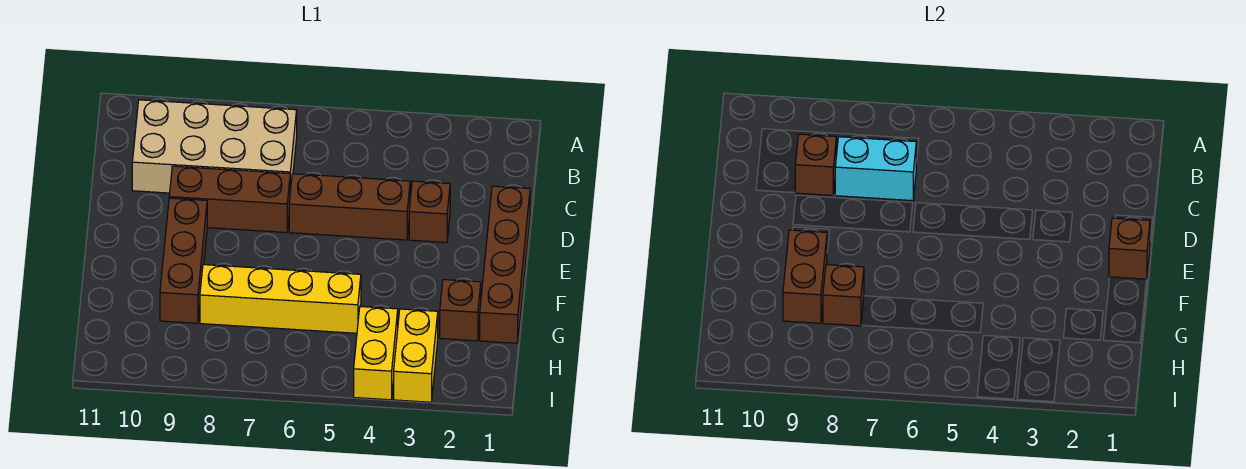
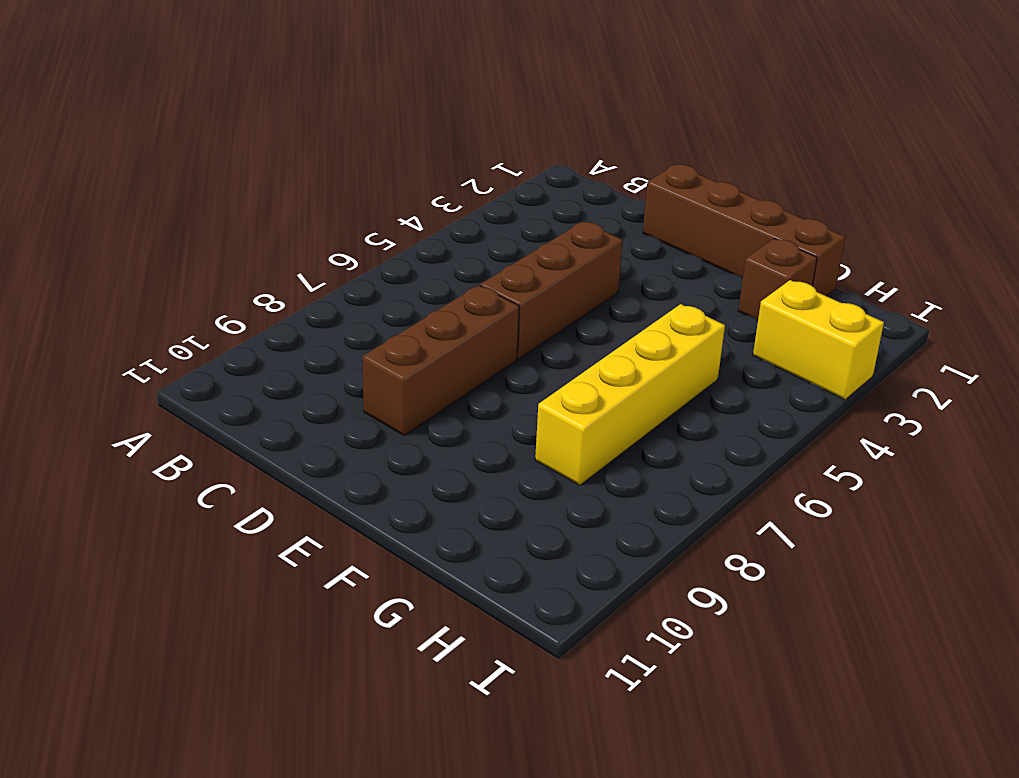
none -> tan 2x4 brick [132,100,297,193]
none -> brown 1x1 brick [409,181,450,243]
none -> brown 1x3 brick [160,198,207,323]

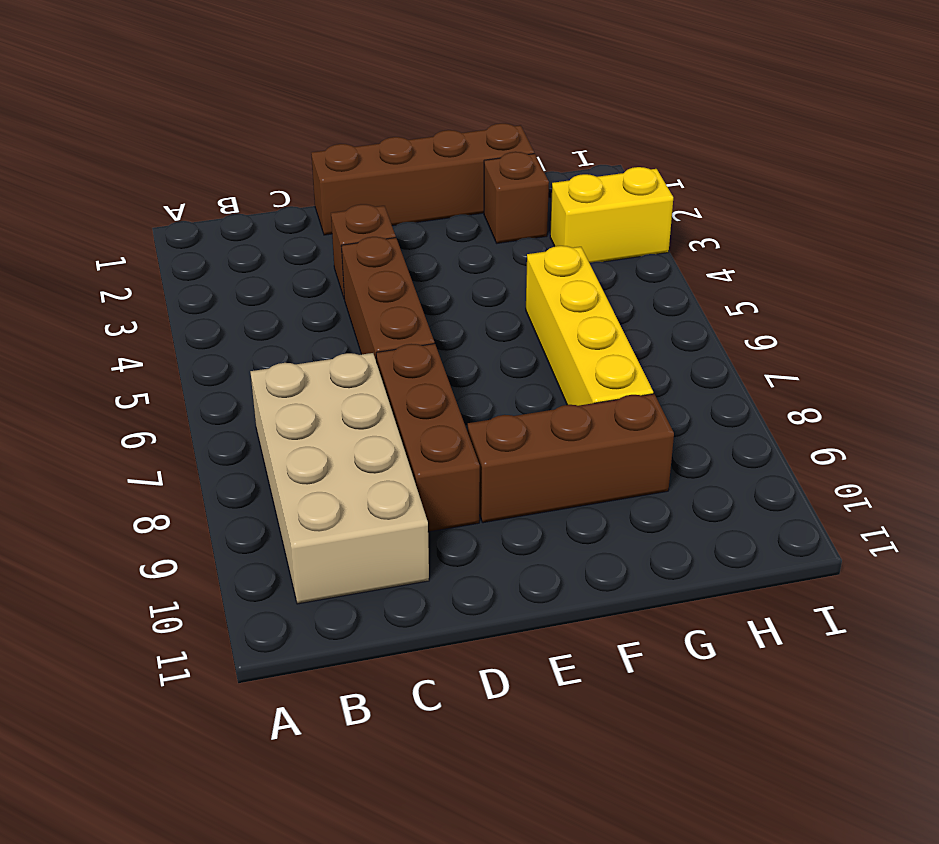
none -> yellow 1x2 brick [354,306,398,400]
none -> cyan 1x2 brick [835,137,916,201]
none -> brown 1x1 brick [795,134,836,196]

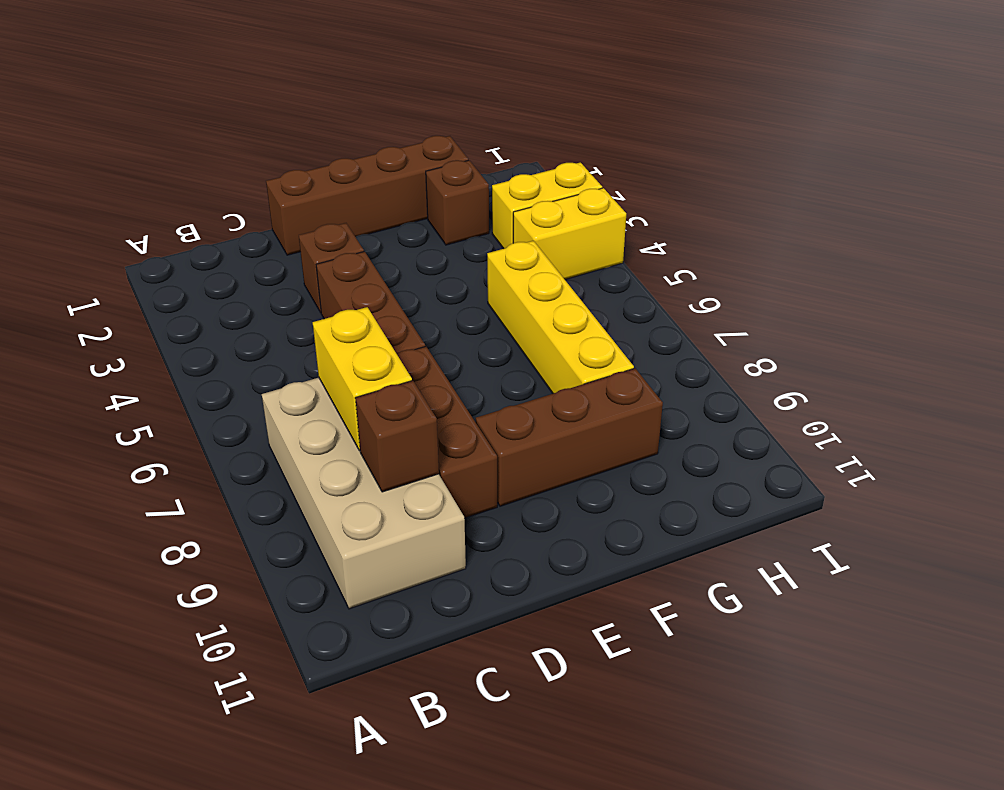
yellow 1x2 brick [313,307,412,451] -> cyan 1x2 brick [835,137,916,201]
none -> brown 1x1 brick [1109,218,1150,279]
none -> brown 1x2 brick [783,230,827,323]
none -> brown 1x1 brick [823,265,864,326]

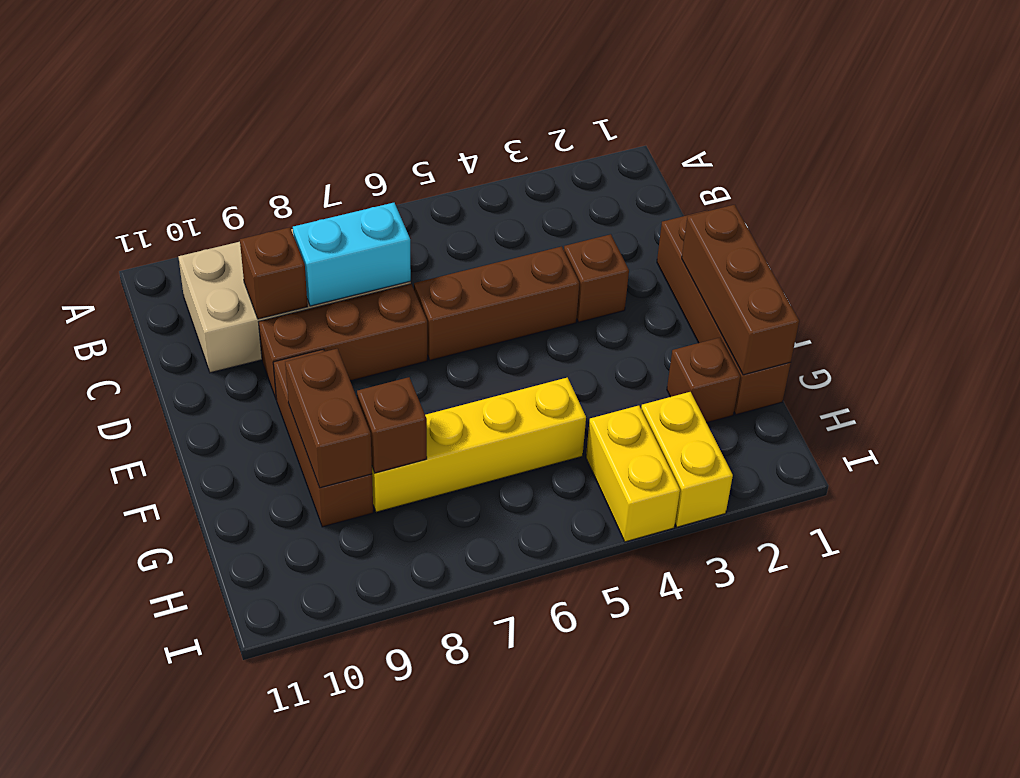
brown 1x3 brick [682,205,799,375] -> brown 1x1 brick [1109,218,1150,279]

